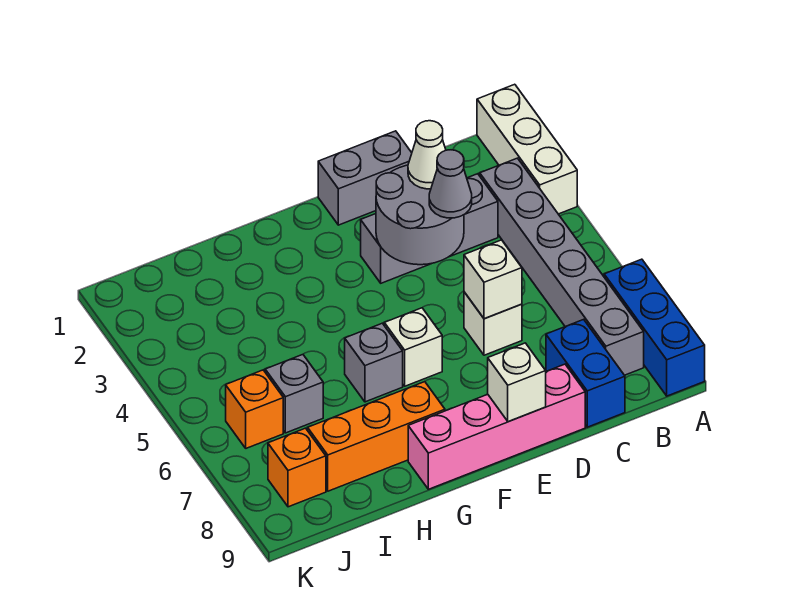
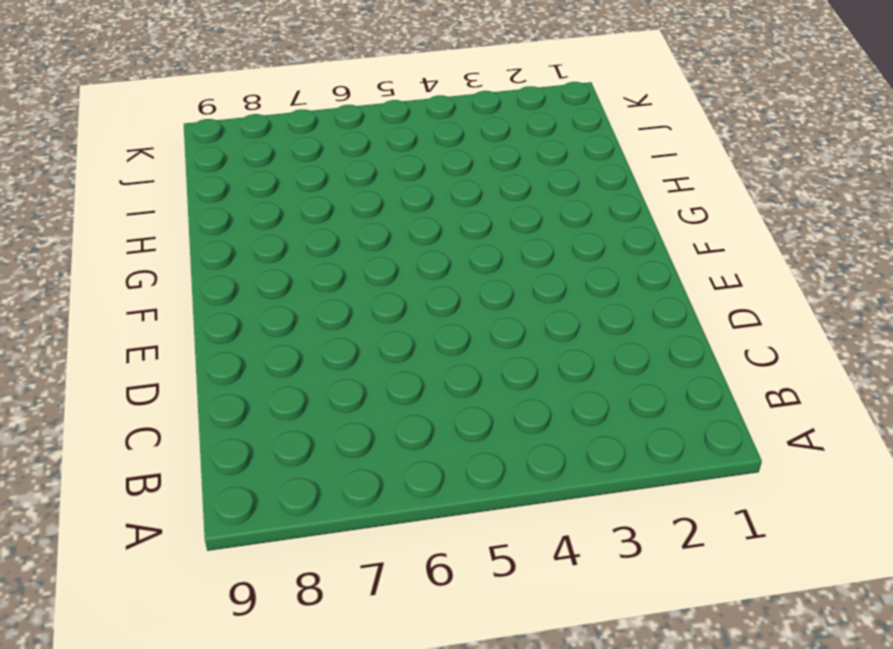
none -> white 1x3 brick [477,84,577,214]
none -> blue 1x3 brick [604,259,705,396]
none -> grey 1x6 brick [480,158,644,375]

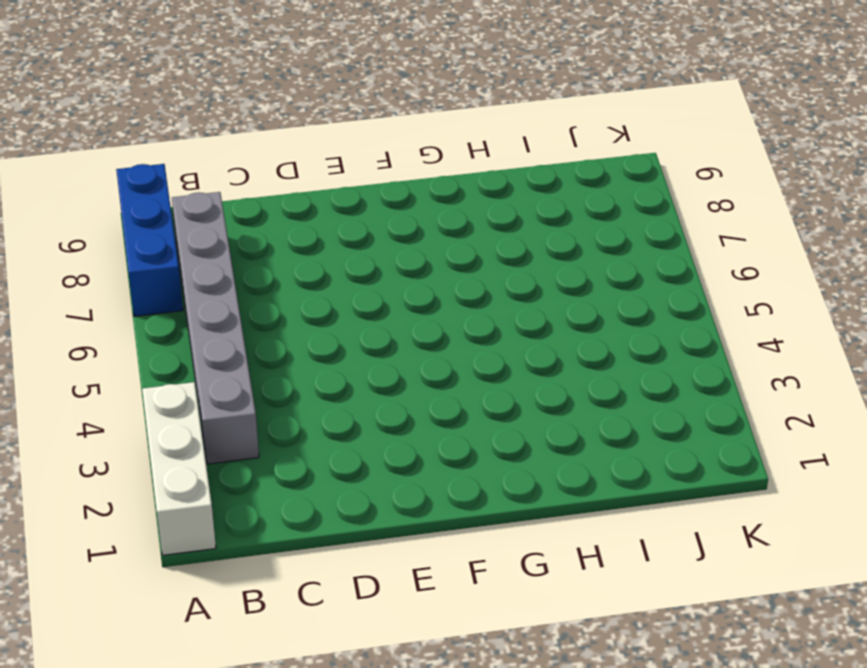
none -> grey 1x3 brick [361,174,498,283]
none -> blue 1x2 brick [546,319,625,427]
none -> grey 1x2 brick [318,131,412,225]

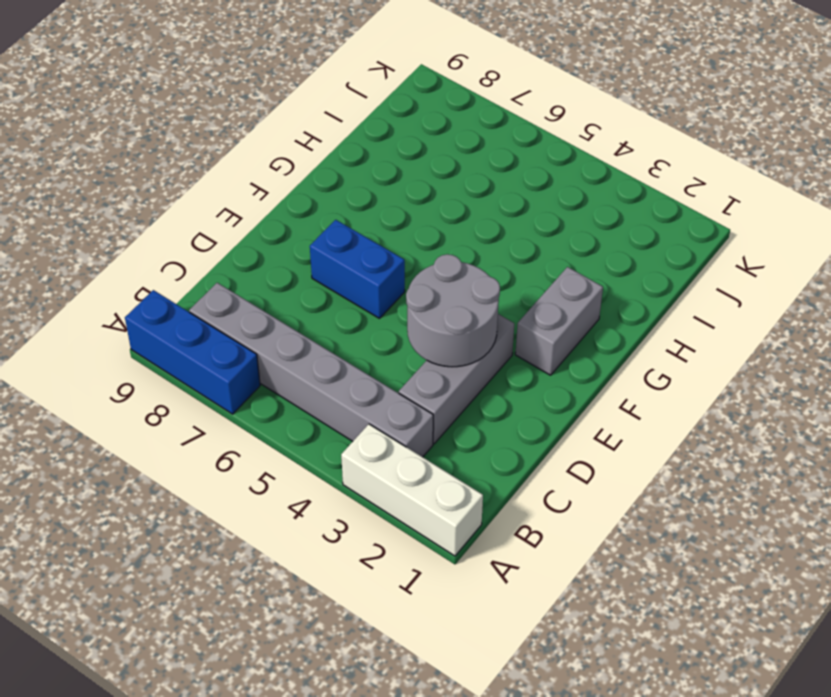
blue 1x2 brick [310,220,405,318] -> blue 1x2 brick moved to [546,319,625,427]
grey 1x2 brick [515,267,603,375] -> grey 1x2 brick moved to [318,131,412,225]
none -> white 1x1 brick [464,292,522,355]
none -> pink 1x4 brick [408,364,585,489]
none -> white 1x1 brick [384,308,442,386]

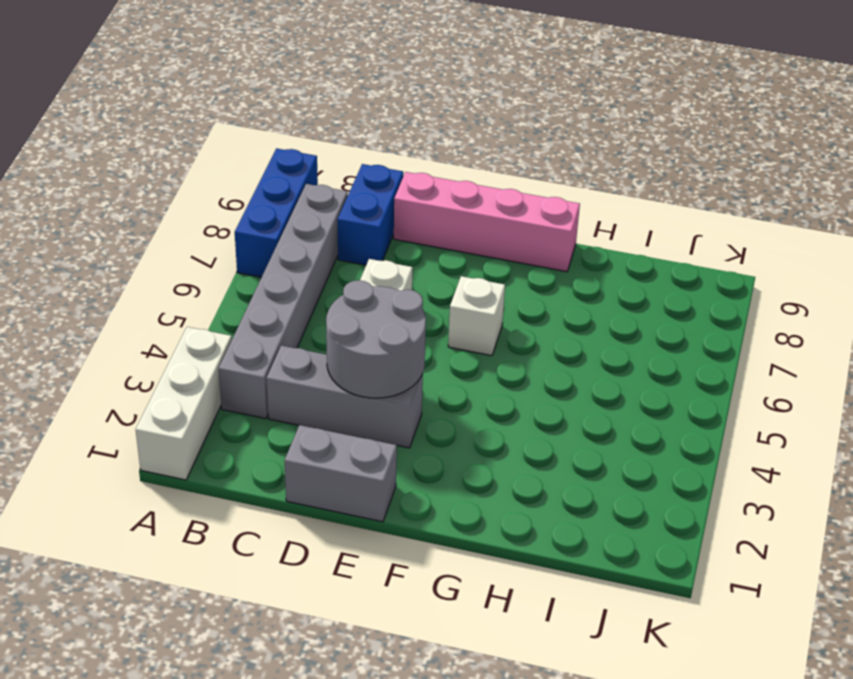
none -> grey 1x1 brick [345,323,403,402]
none -> orange 1x3 brick [308,382,445,491]
none -> grey 1x1 brick [265,355,323,433]

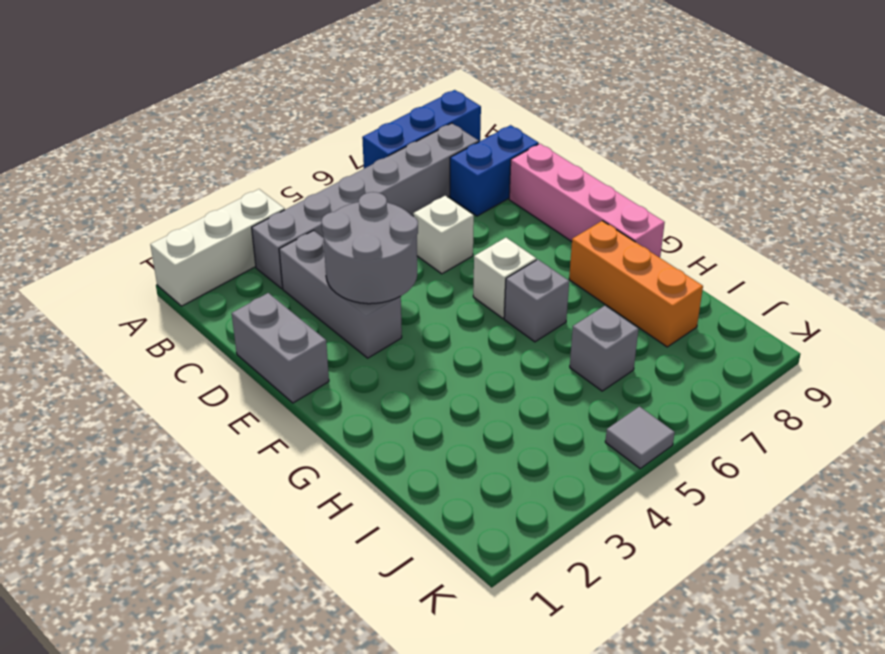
grey 1x1 tile [605,406,675,468] -> none
none -> orange 1x1 brick [226,370,283,448]
none -> orange 1x1 brick [268,428,326,507]
none -> white 1x1 brick [464,240,522,319]

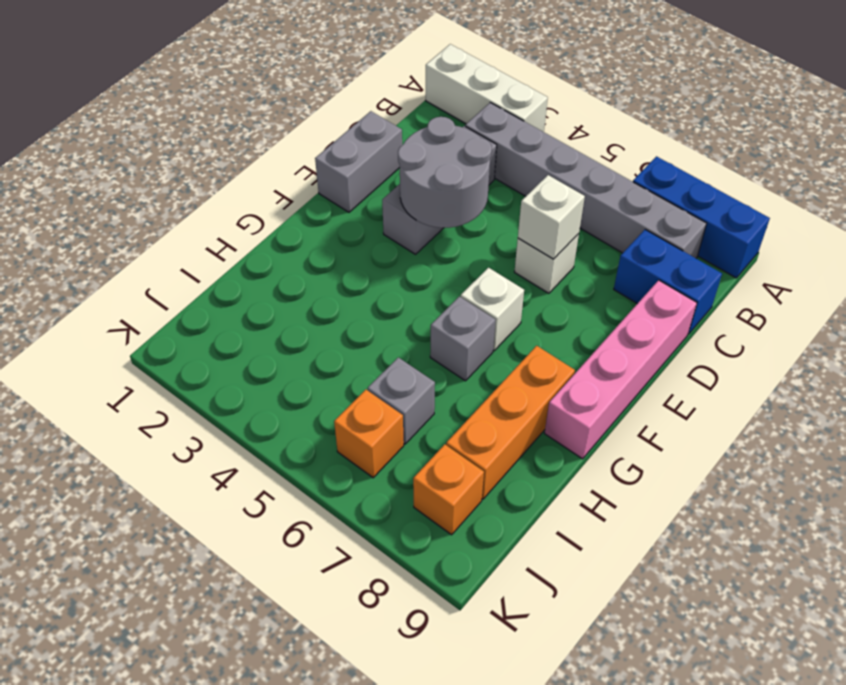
none -> white 1x1 brick [488,343,546,422]
none -> white 1x1 cone [408,121,446,189]
none -> grey 1x1 cone [429,150,472,218]

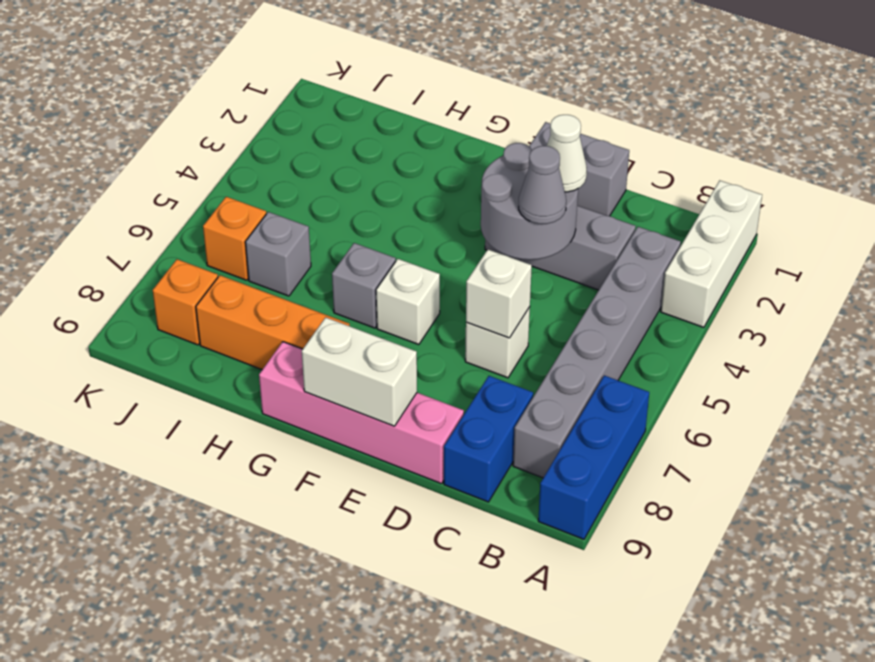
white 1x2 brick [302,317,417,426] -> white 1x1 brick [488,343,546,422]

